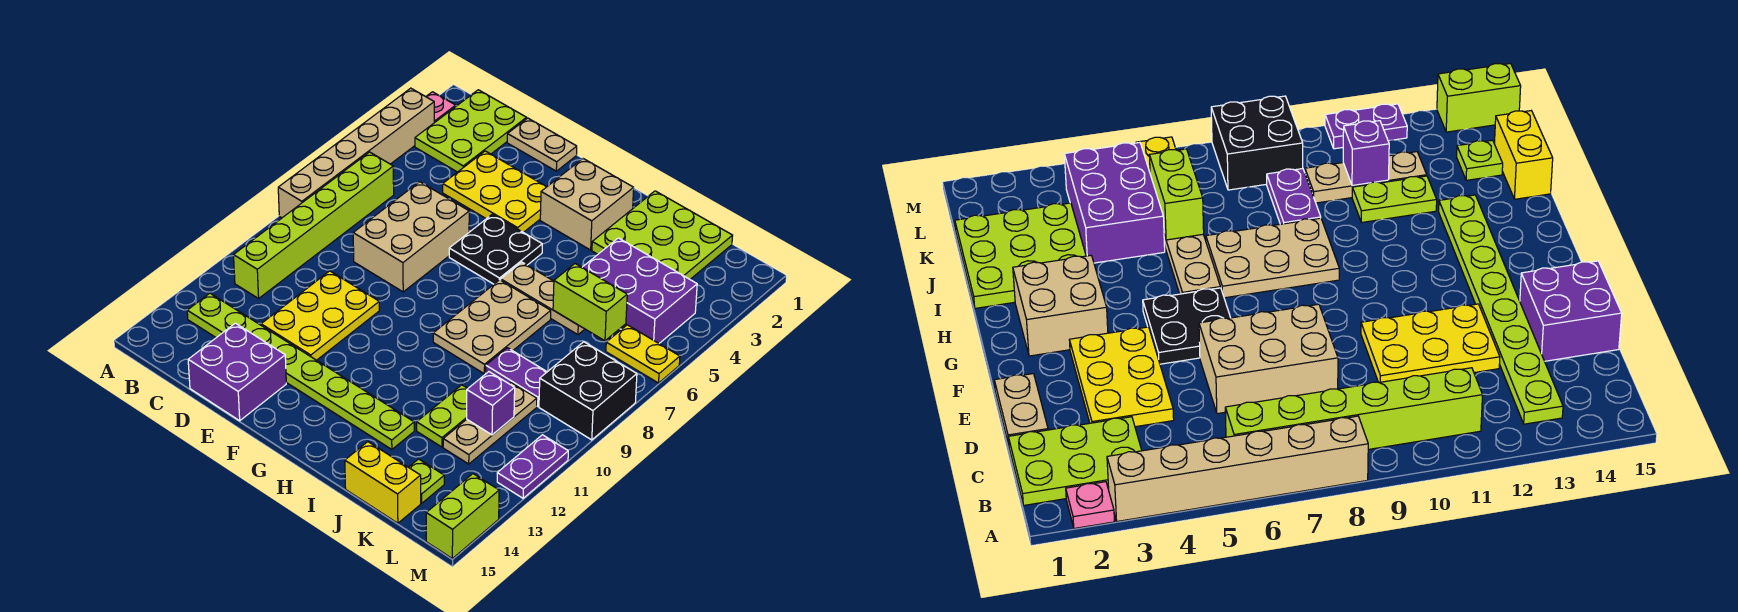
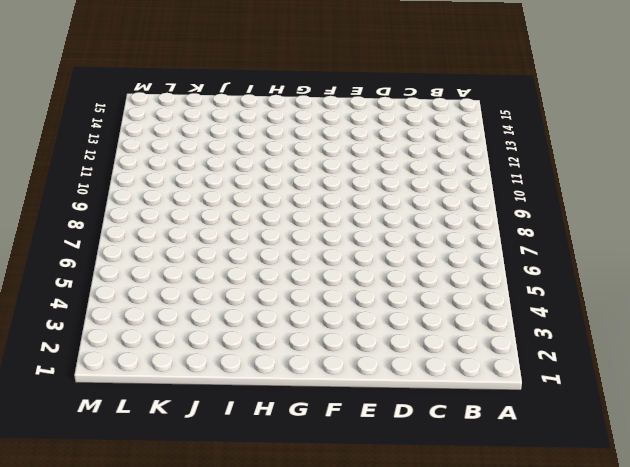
none -> pink 1x1 plate [426,92,456,123]
none -> tan 1x6 brick [278,88,434,218]
none -> lime 2x3 plate [415,90,526,172]

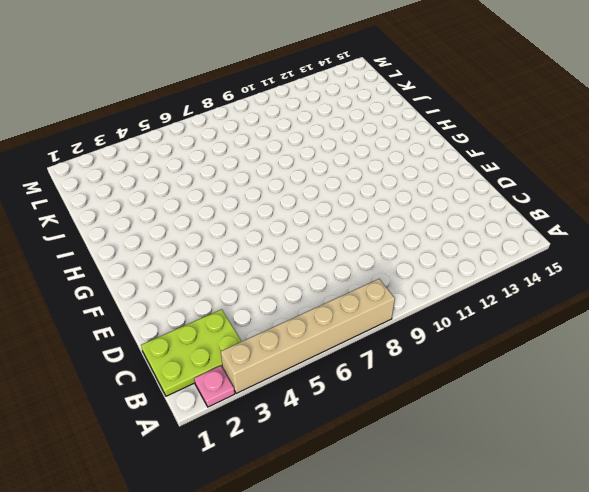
none -> lime 1x6 brick [234,152,394,299]
none -> lime 1x8 plate [187,293,414,449]
none -> tan 1x2 plate [507,118,577,171]

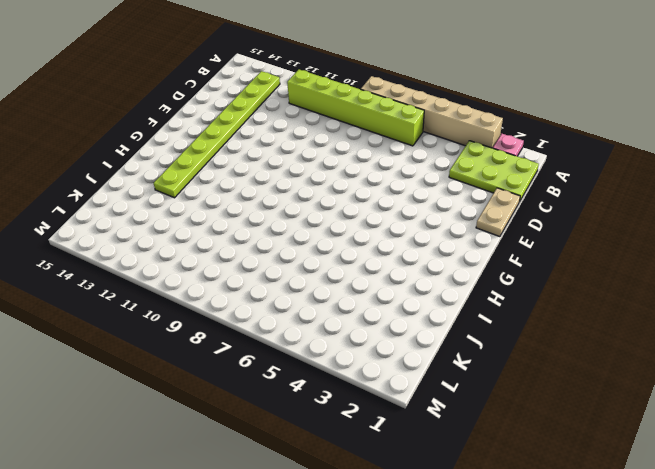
none -> yellow 2x3 plate [443,151,546,232]
none -> tan 2x3 brick [353,182,469,292]
none -> yellow 2x3 plate [261,271,379,360]

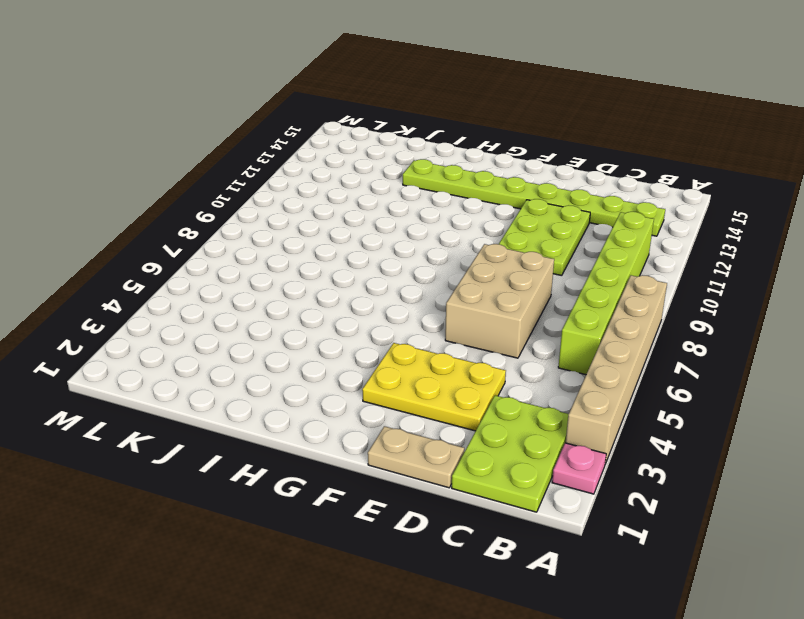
lime 2x3 plate [499,199,590,276] -> yellow 2x3 plate [261,271,379,360]
none -> purple 2x2 brick [188,323,286,421]
none -> black 2x2 plate [449,214,542,284]
none -> tan 2x2 brick [540,159,634,250]

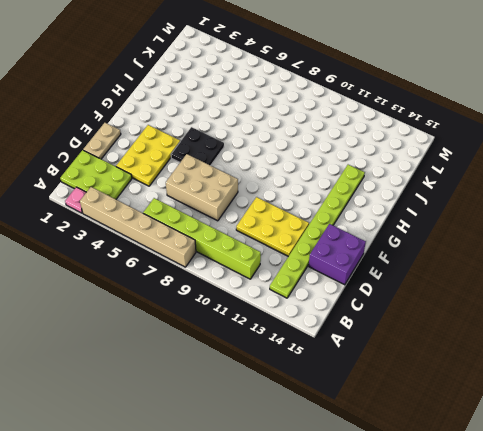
none -> tan 2x2 brick [540,159,634,250]
none -> tan 1x3 plate [501,262,584,335]
none -> tan 2x3 plate [433,280,551,374]

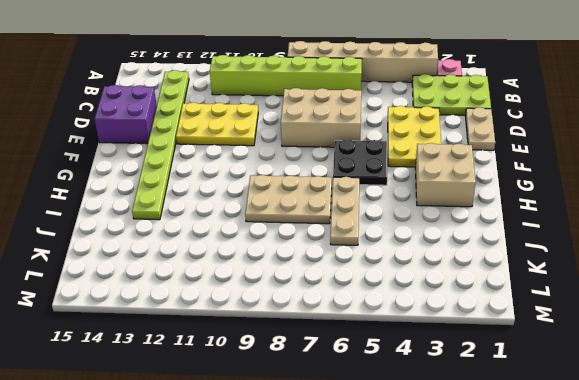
none -> lime 3x3 plate [592,191,733,279]
none -> purple 2x3 brick [582,238,697,343]
none -> purple 1x2 plate [486,348,547,406]

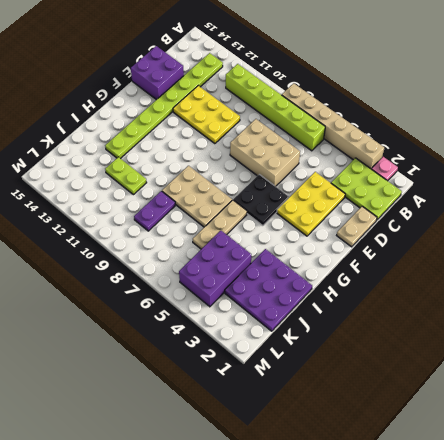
purple 3x3 plate [225,249,312,331] -> lime 3x3 plate [592,191,733,279]
none -> tan 2x2 brick [540,159,634,250]
none -> yellow 1x2 brick [345,442,421,523]
none -> tan 1x3 plate [443,383,537,464]

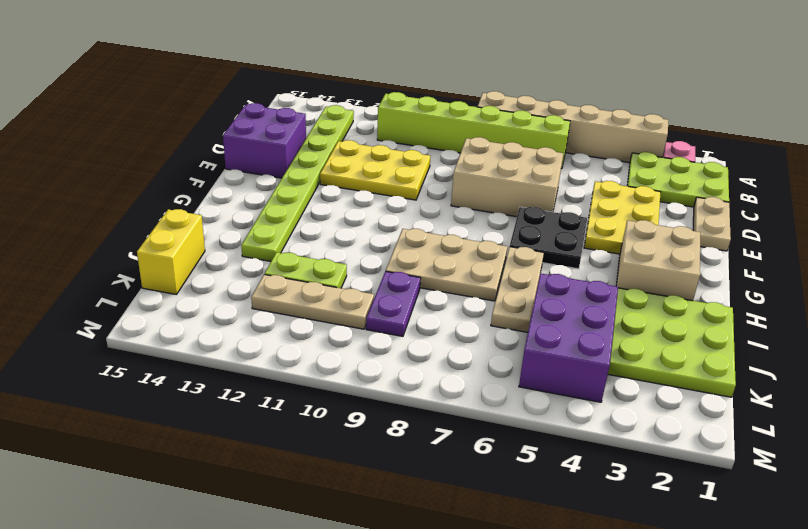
none -> lime 1x1 plate [409,459,444,503]
none -> yellow 1x2 plate [606,325,680,383]
none -> black 2x2 brick [539,342,637,440]

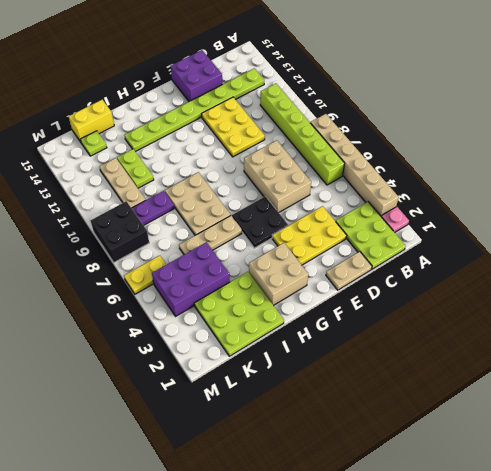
none -> purple 1x2 plate [497,435,568,498]
none -> lime 1x2 brick [426,474,499,558]
none -> lime 1x2 brick [553,264,627,341]

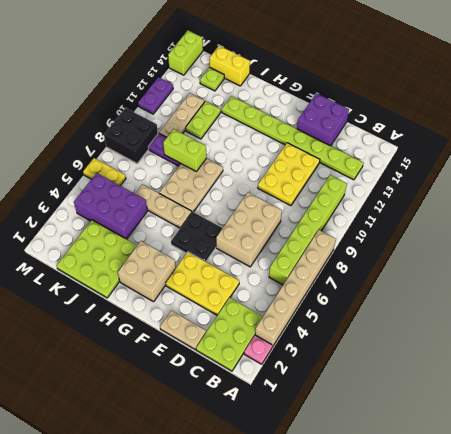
lime 1x2 brick [163,129,206,171] -> lime 1x2 brick moved to [553,264,627,341]
none -> purple 1x1 brick [467,372,515,435]

